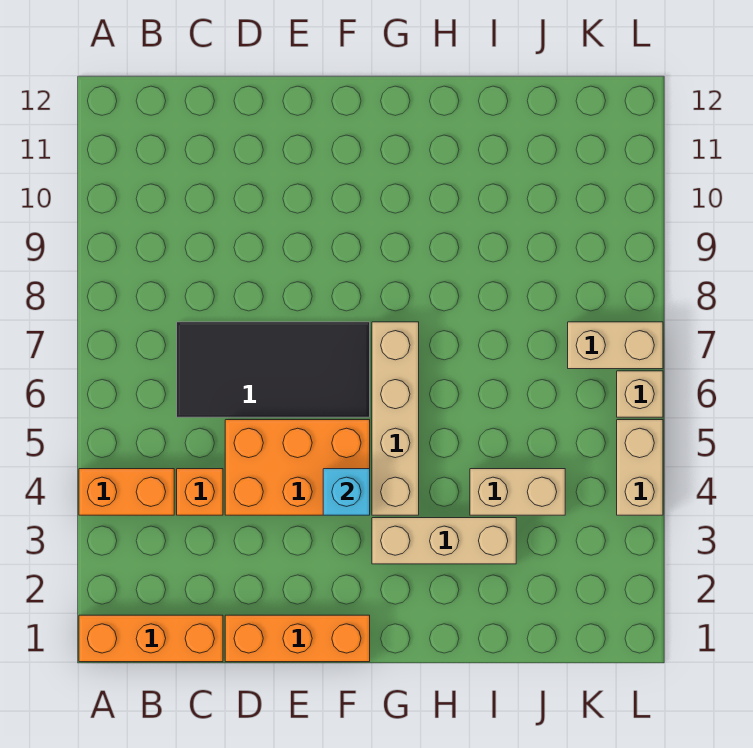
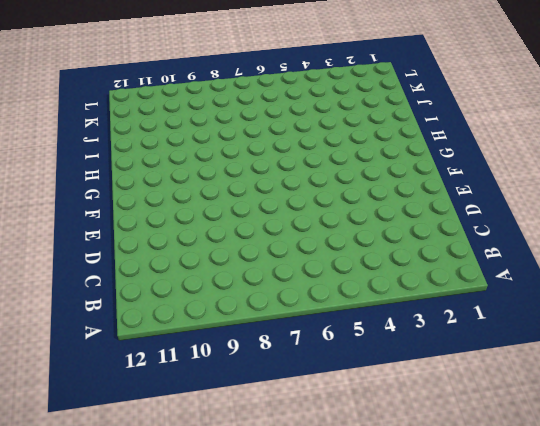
none -> orange 1x3 brick [79,615,223,662]
none -> orange 1x2 brick [79,469,174,515]
none -> orange 1x1 brick [177,469,223,515]

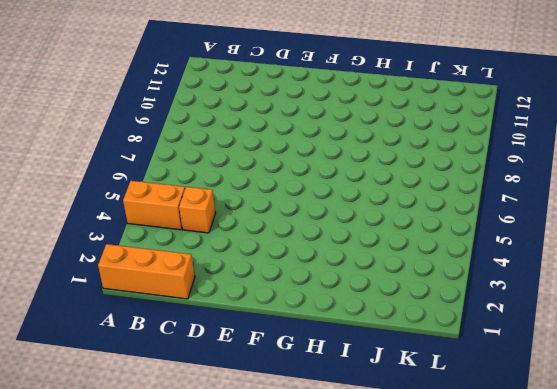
none -> black 2x4 tile [177,322,370,417]
none -> orange 1x3 brick [225,615,370,662]
none -> orange 2x3 brick [225,420,370,515]

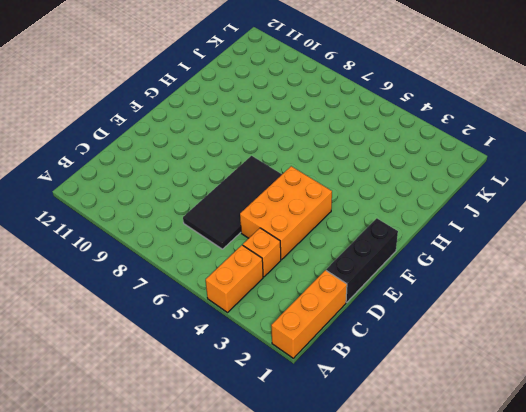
black 1x3 brick [326,218,398,302] -> orange 1x3 brick [225,615,370,662]
none -> tan 1x3 brick [372,518,516,564]
none -> tan 1x4 brick [372,322,419,515]
none -> tan 1x2 brick [470,469,565,515]

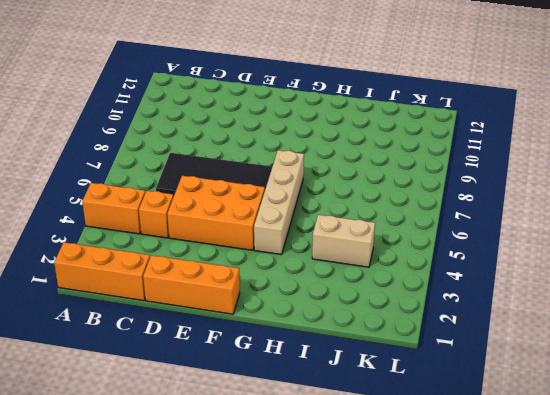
none -> tan 1x3 brick [372,518,516,564]
none -> tan 1x2 brick [568,322,663,369]
none -> tan 1x2 brick [617,420,663,515]

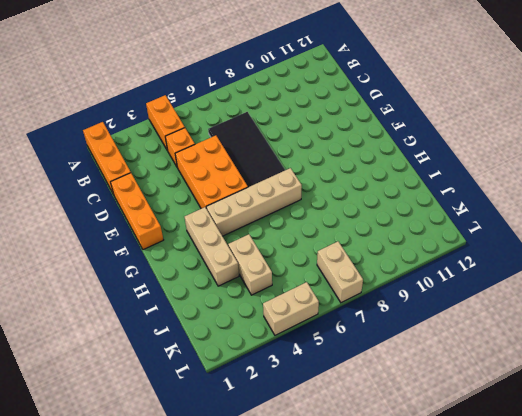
none -> tan 1x1 brick [617,371,663,417]
none -> cyan 1x1 brick [323,469,370,515]

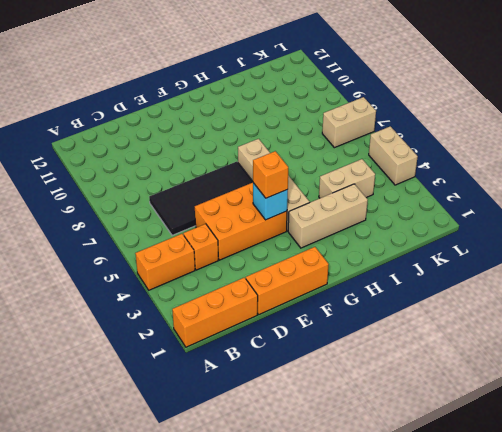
orange 1x1 brick [253,151,288,198] -> none
none -> tan 1x1 brick [617,371,663,417]

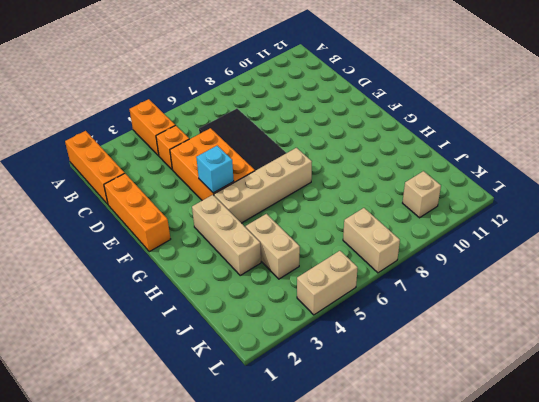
tan 1x1 brick [403,171,441,218] -> tan 1x1 brick moved to [617,371,663,417]

